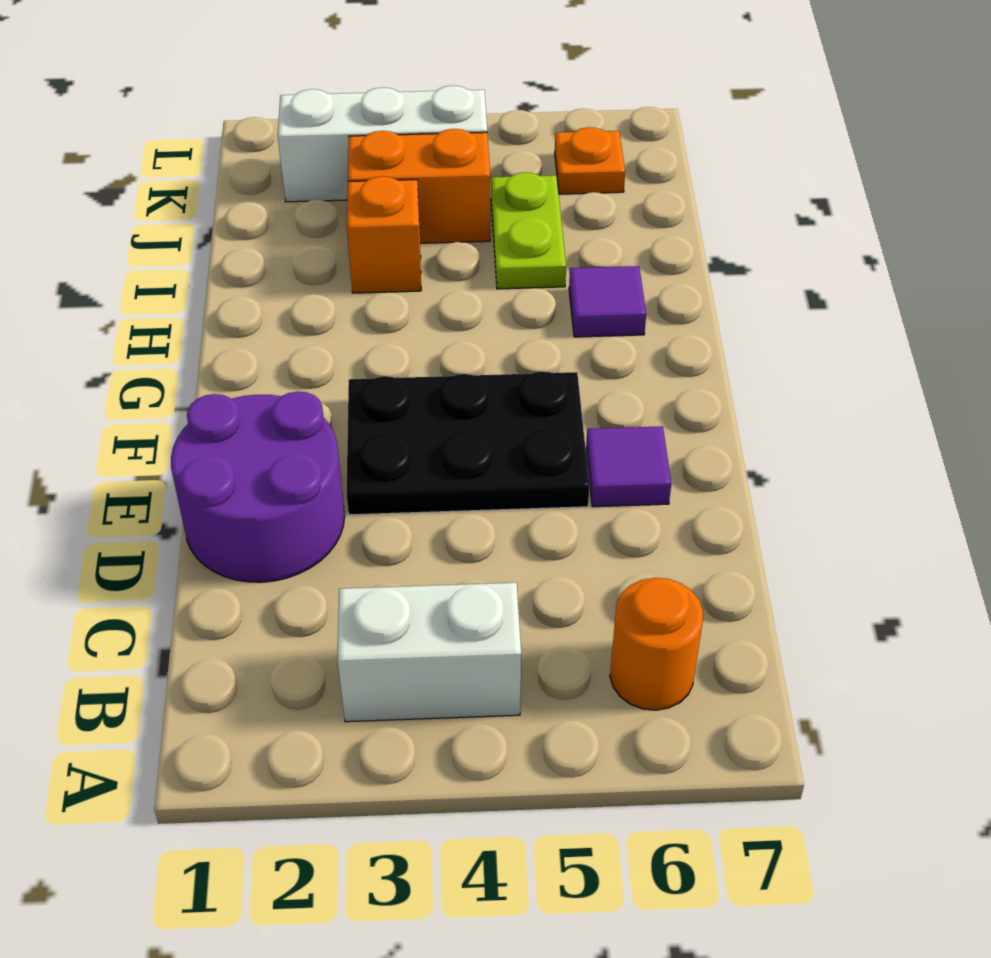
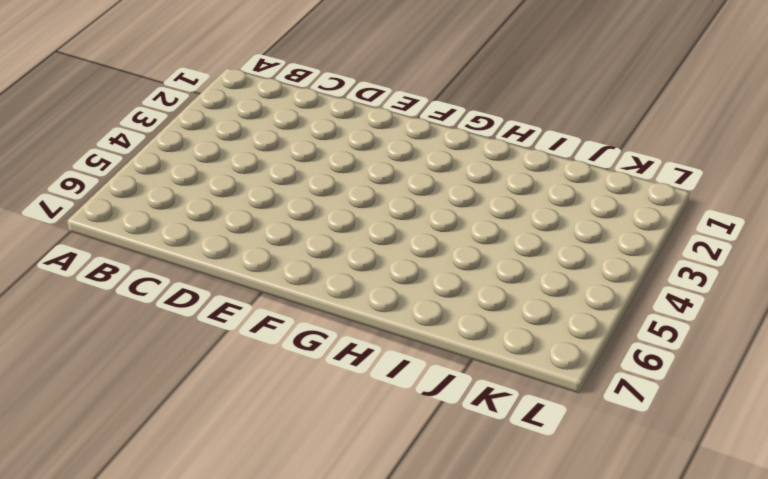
none -> white 1x2 brick [337,583,521,722]
none -> orange 1x1 round brick [610,578,703,710]

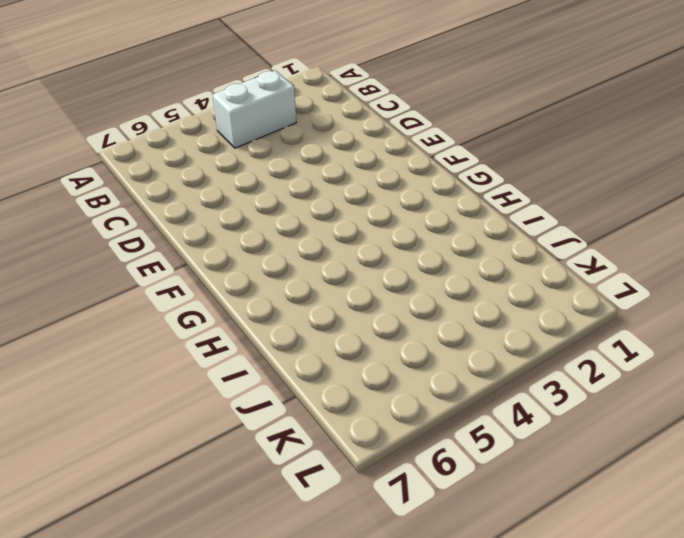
none -> orange 1x1 round brick [610,578,703,710]
none -> purple 2x2 round brick [171,392,345,582]

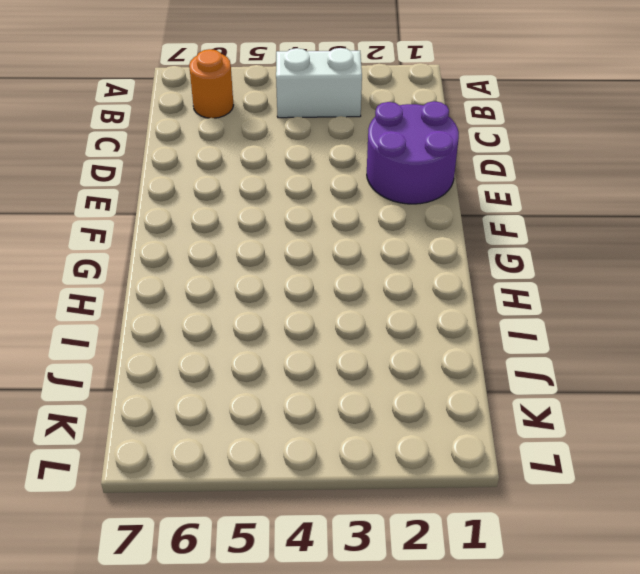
none -> black 2x3 plate [346,371,589,515]
none -> purple 1x1 tile [586,426,671,507]

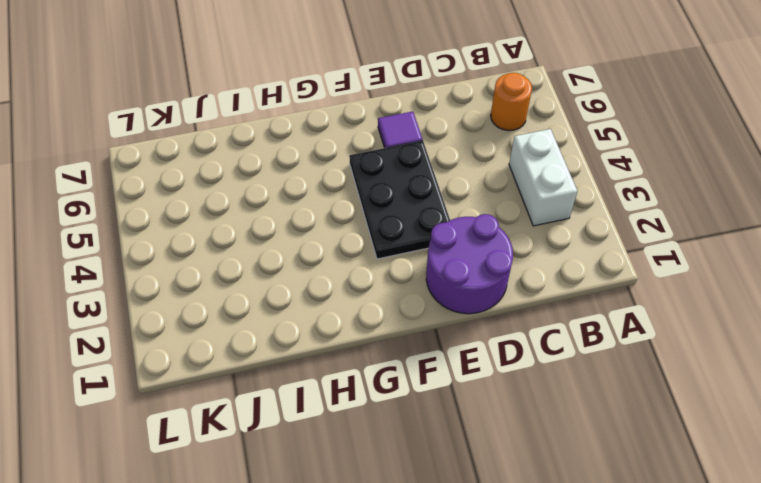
none -> purple 1x1 tile [569,266,646,337]
none -> orange 1x1 brick [347,176,421,293]

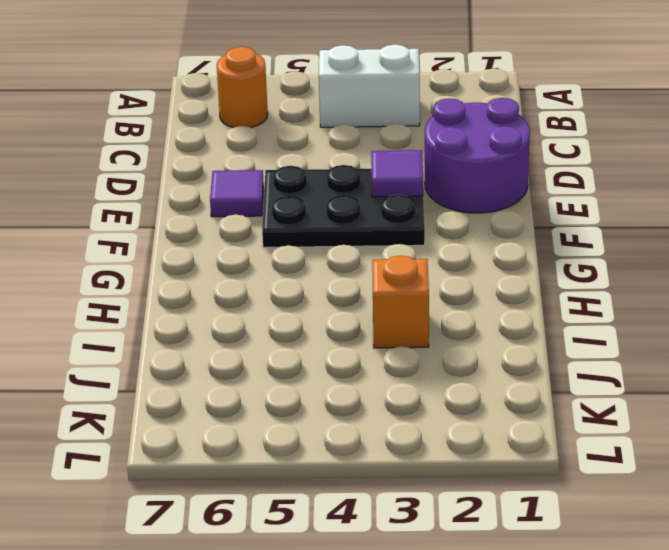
purple 1x1 tile [371,150,423,197] -> purple 1x1 tile moved to [569,266,646,337]
none -> lime 1x2 plate [491,172,566,289]
none -> orange 1x2 brick [348,129,490,243]

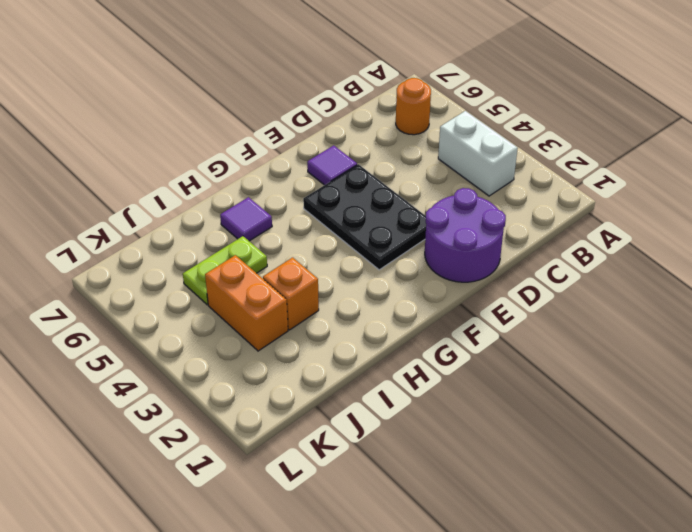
none -> white 1x3 brick [278,86,487,202]
none -> orange 1x1 plate [555,127,625,194]

